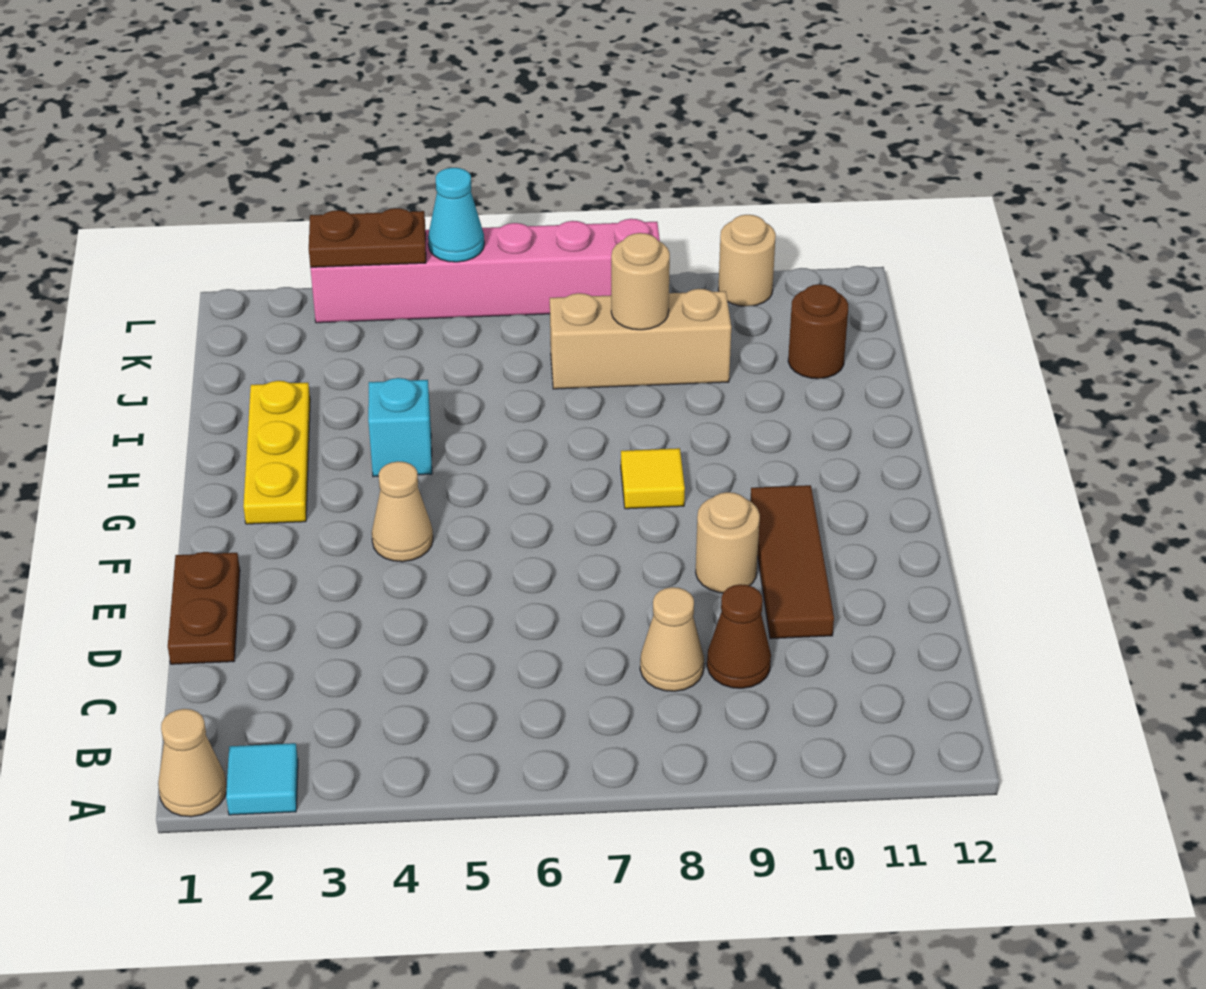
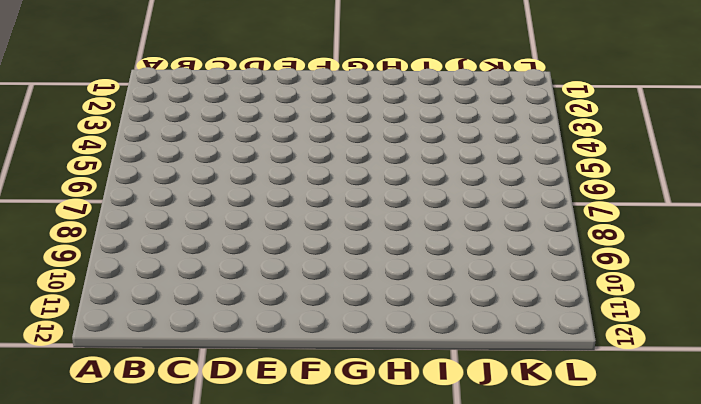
none -> tan 1x1 cone [158,709,227,817]
none -> cyan 1x1 tile [226,743,298,815]
none -> tan 1x1 cone [640,587,704,691]

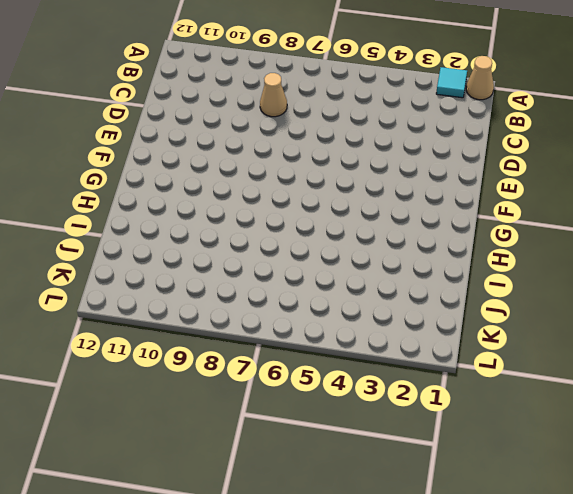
none -> brown 1x1 cone [707,584,771,688]
none -> brown 1x2 plate [168,552,240,664]
none -> brown 1x3 tile [750,485,834,639]

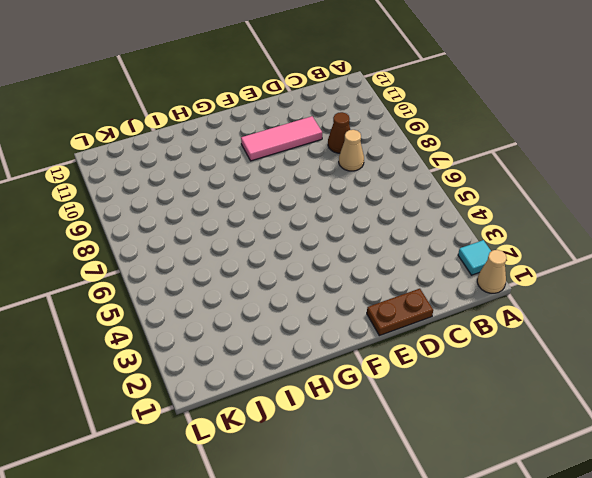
pink 1x3 tile [241,116,322,161] -> brown 1x3 tile [750,485,834,639]
none -> tan 1x1 round brick [696,492,760,593]
none -> tan 1x1 cone [372,461,433,562]
none -> yellow 1x3 plate [243,381,310,524]

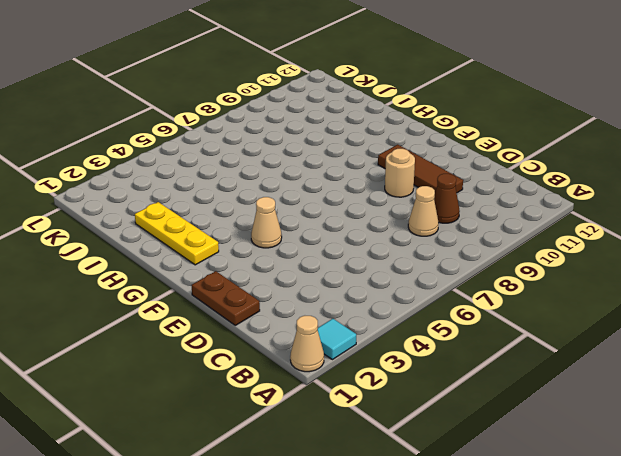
none -> yellow 1x1 tile [621,448,685,509]
none -> cyan 1x1 brick [368,378,432,477]
none -> tan 1x3 brick [550,289,731,389]

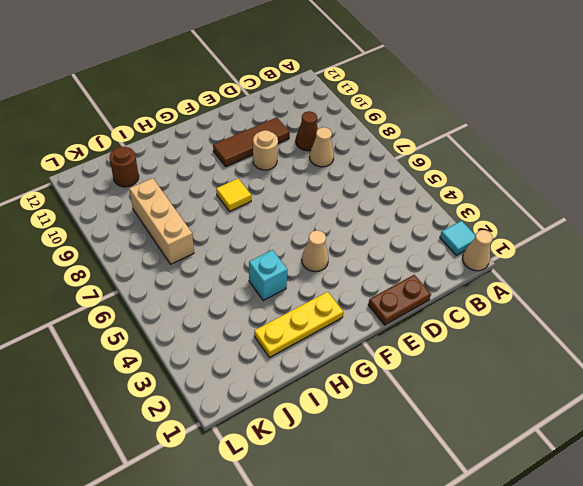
none -> pink 1x6 brick [310,219,660,323]
none -> tan 1x1 round brick [718,215,776,306]
none -> tan 1x1 round brick [611,233,670,330]

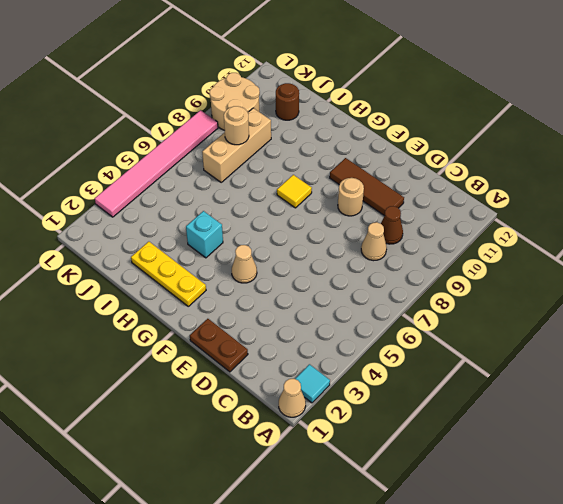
tan 2x2 round brick [210,73,260,130] -> tan 1x1 round brick [718,215,776,306]
pink 1x6 tile [95,110,218,217] -> pink 1x6 brick [310,219,660,323]
none -> brown 1x2 plate [309,208,426,267]
none -> cyan 1x1 cone [428,168,484,262]

